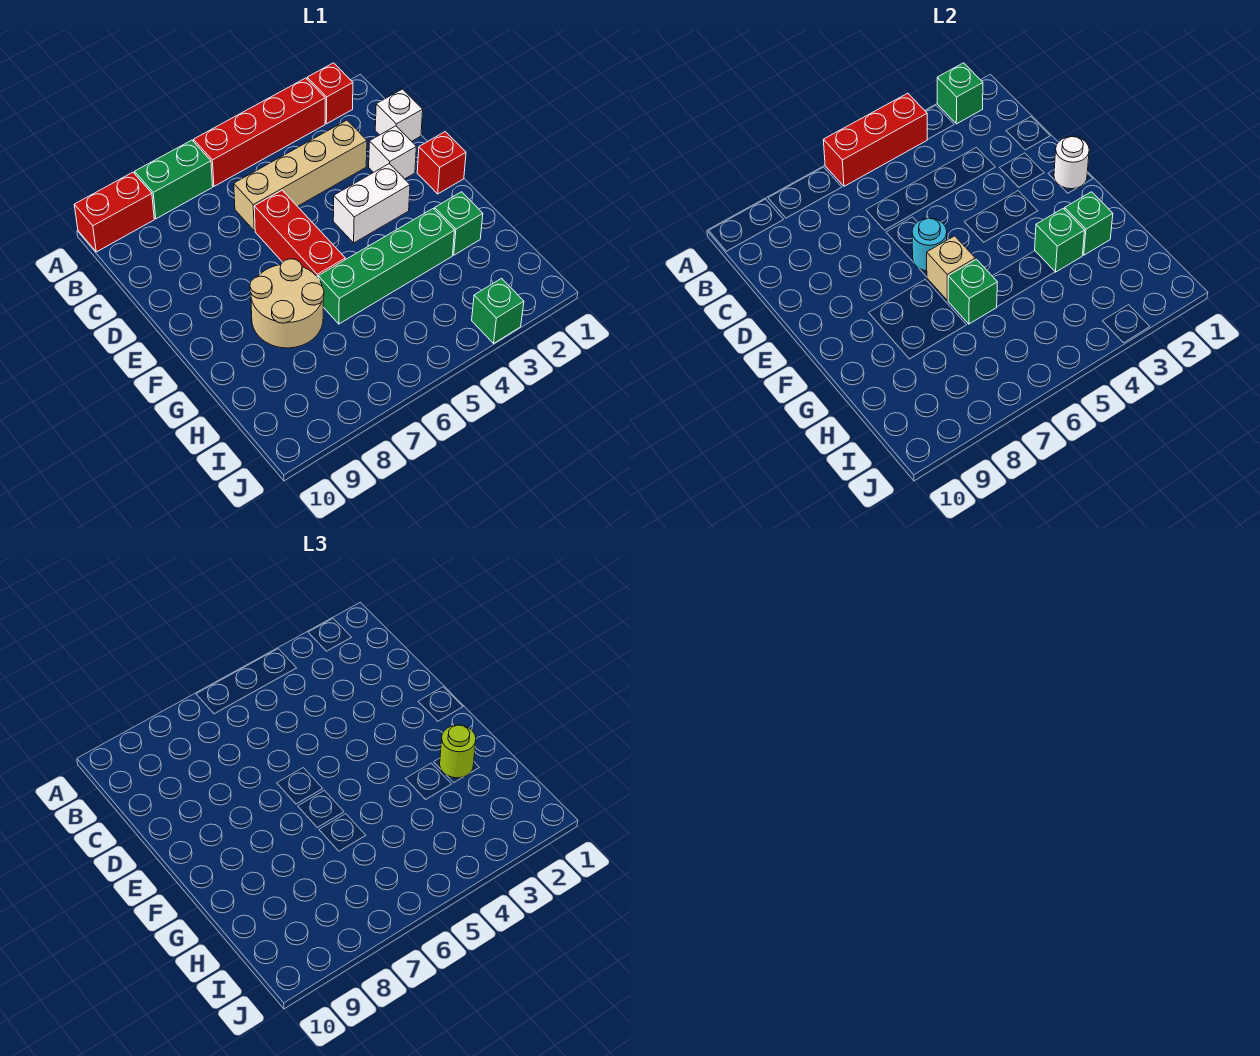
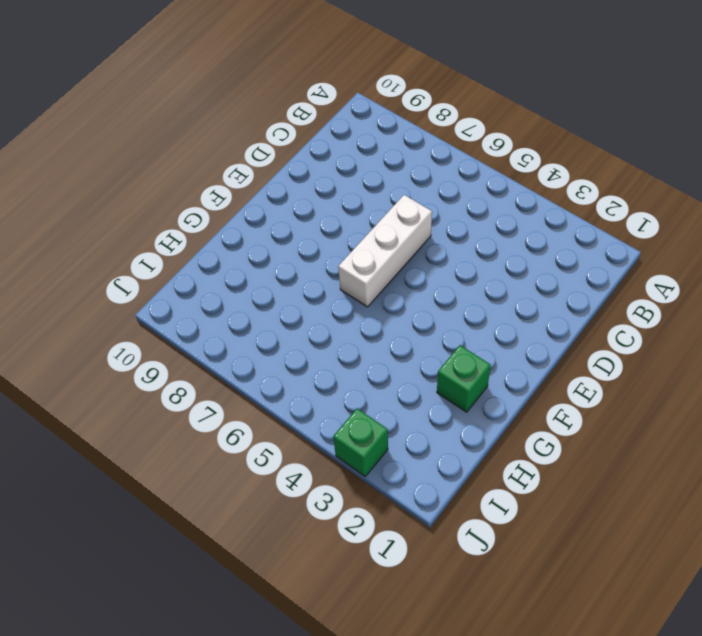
white 1x3 brick [338,195,432,307] -> red 1x3 brick [254,190,345,277]
none -> red 1x1 brick [307,63,353,124]
none -> red 1x4 brick [193,78,325,186]
none -> green 1x2 brick [135,140,213,219]

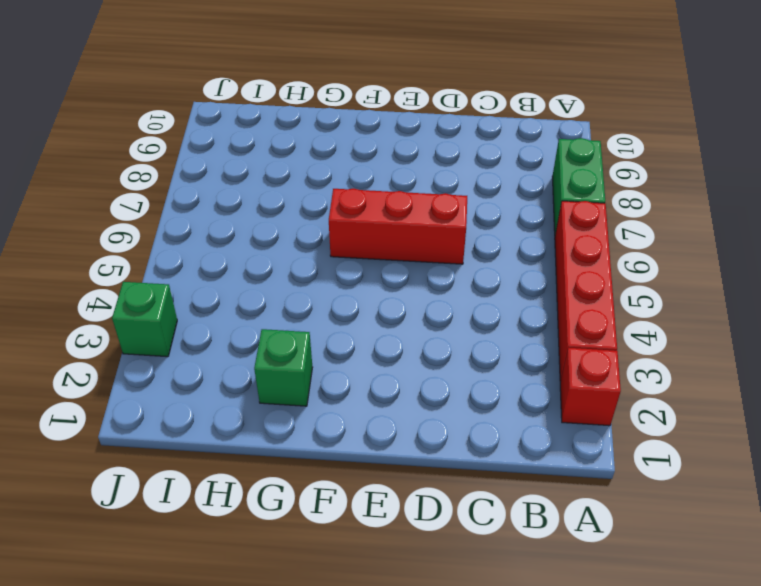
none -> red 1x2 brick [74,172,154,252]
none -> white 1x1 brick [375,89,423,141]
none -> tan 1x4 brick [234,120,367,231]

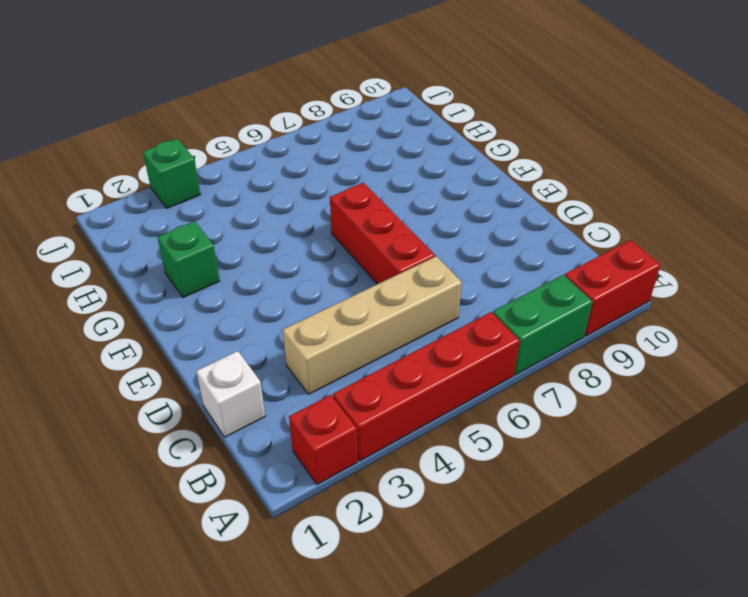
none -> white 1x1 brick [369,126,416,179]
none -> red 1x1 brick [417,132,466,194]
none -> white 1x2 brick [333,164,410,243]

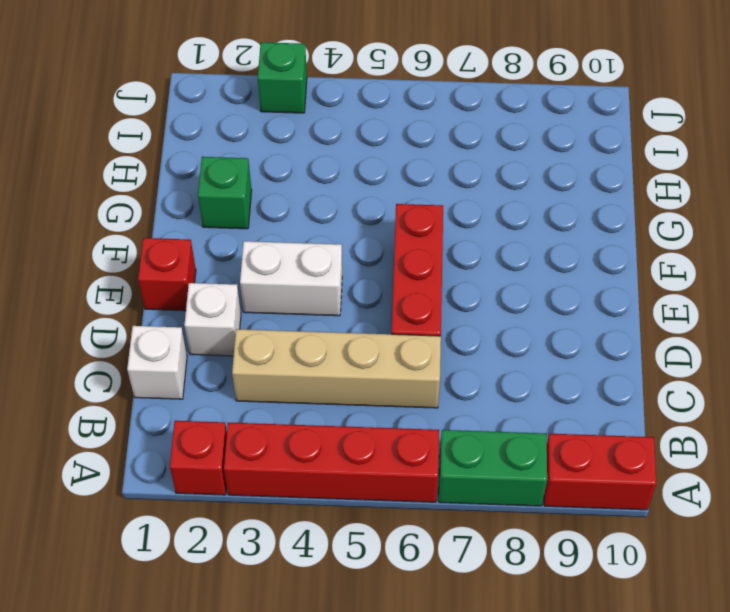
none -> tan 2x2 round brick [250,259,324,348]
none -> green 1x4 brick [318,209,455,324]
none -> green 1x1 brick [937,63,983,124]

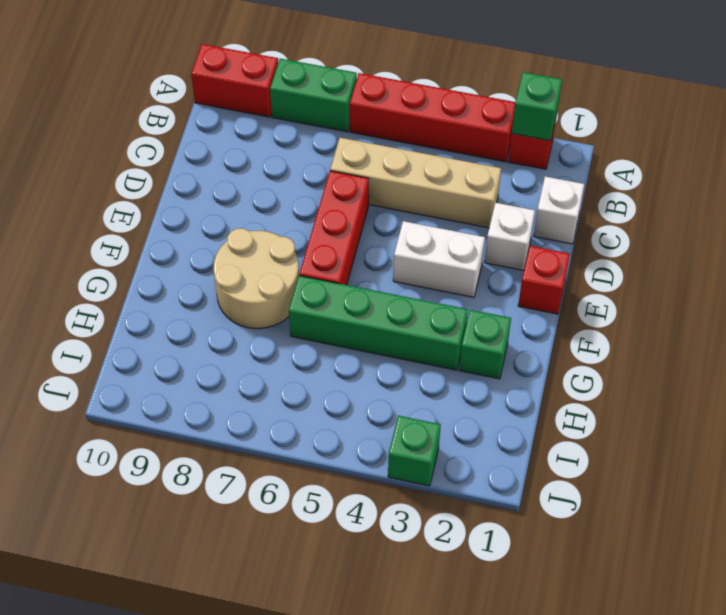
none -> red 1x3 brick [823,93,927,186]
none -> white 1x1 round brick [1054,137,1089,189]
none -> cyan 1x1 round brick [912,218,947,271]

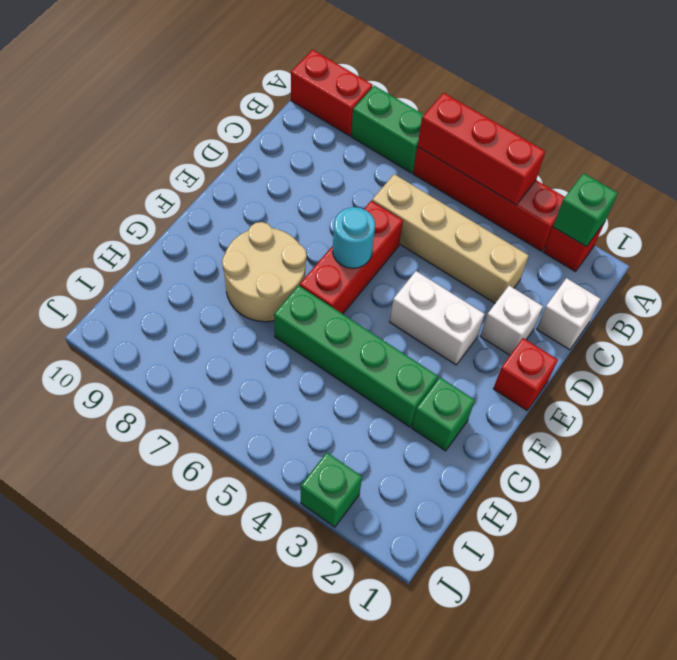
none -> white 1x1 round brick [1054,137,1089,189]
none -> tan 1x1 brick [927,236,975,300]
none -> green 1x1 brick [1064,192,1113,255]

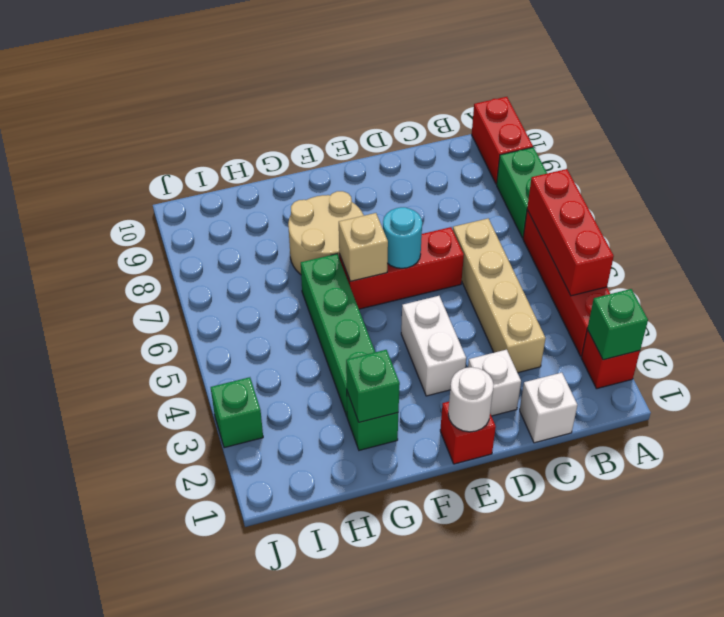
none -> green 1x1 brick [1035,209,1085,272]
none -> green 1x1 brick [948,259,997,324]
none -> lime 1x1 round brick [440,725,476,778]

